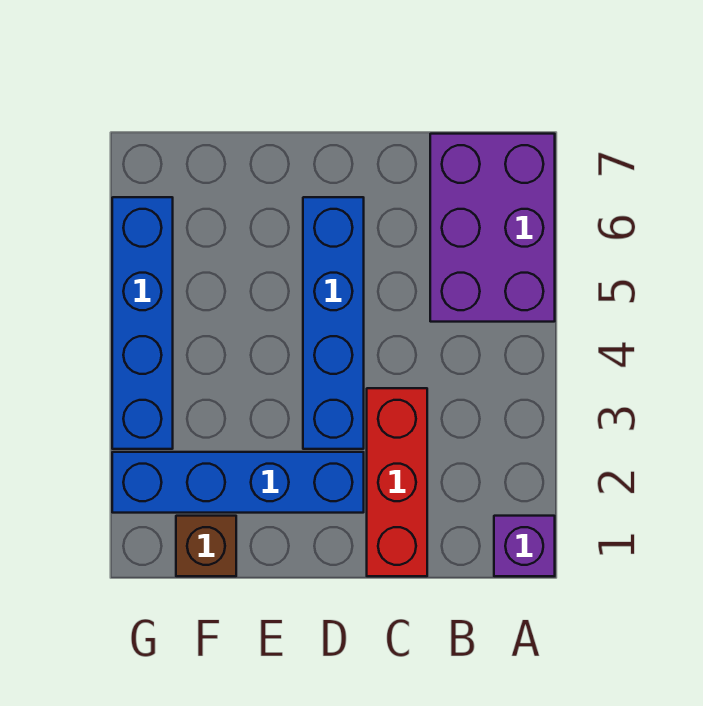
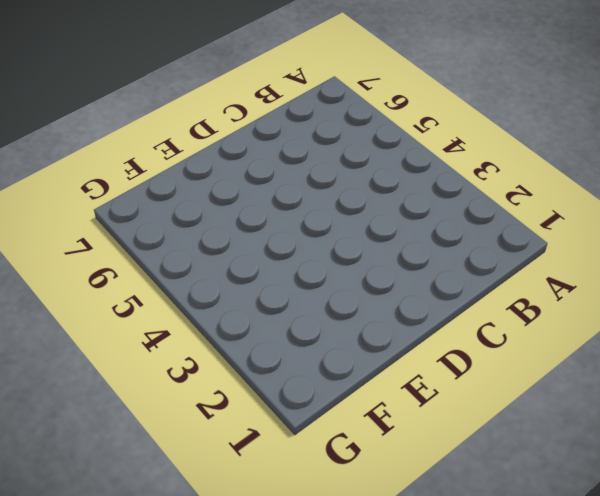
none -> purple 1x1 brick [494,516,555,576]
none -> purple 2x3 brick [430,134,555,322]

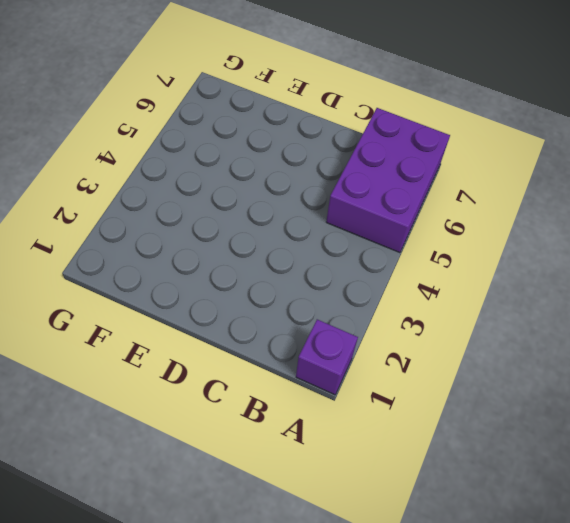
none -> red 1x3 brick [367,388,427,576]
none -> blue 1x4 brick [112,452,364,513]

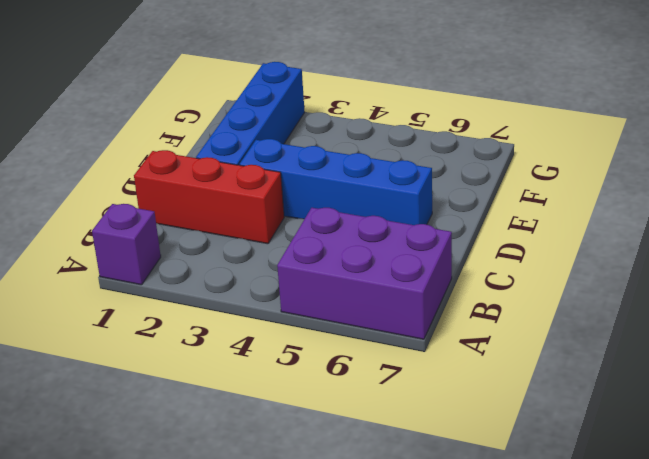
none -> brown 1x1 brick [176,516,236,576]
none -> blue 1x4 brick [112,197,173,449]

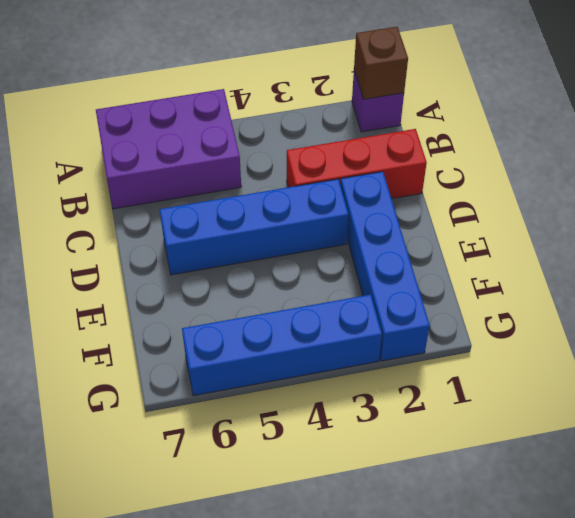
brown 1x1 brick [354,27,408,99] -> brown 1x1 brick moved to [176,516,236,576]

